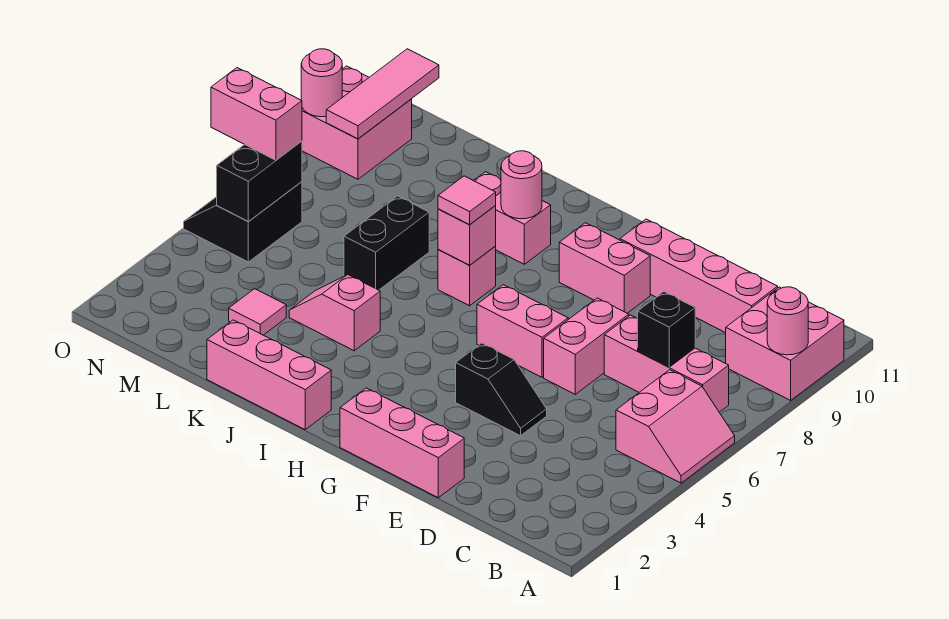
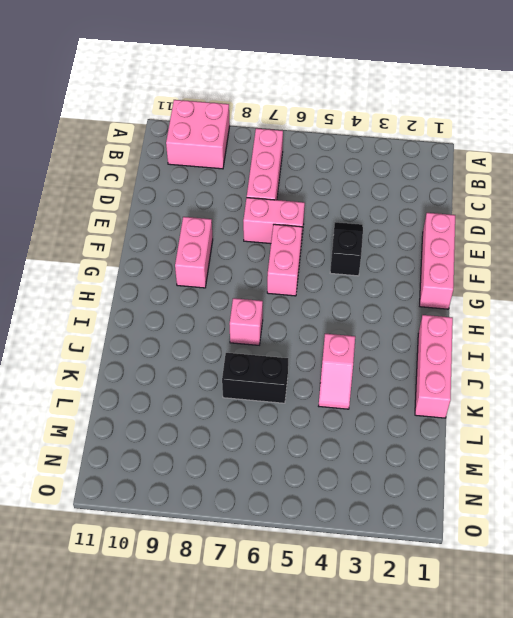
none -> pink 2x2 slope [616,370,735,483]
none -> pink 1x4 brick [620,219,778,333]
none -> pink 1x2 brick [474,172,551,264]

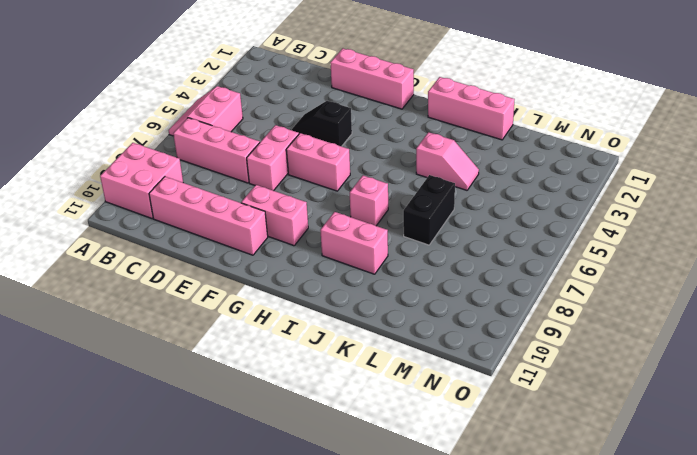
none -> pink 1x1 tile [229,289,286,335]
none -> black 2x2 slope [184,182,302,262]
none -> pink 2x2 brick [302,66,412,179]

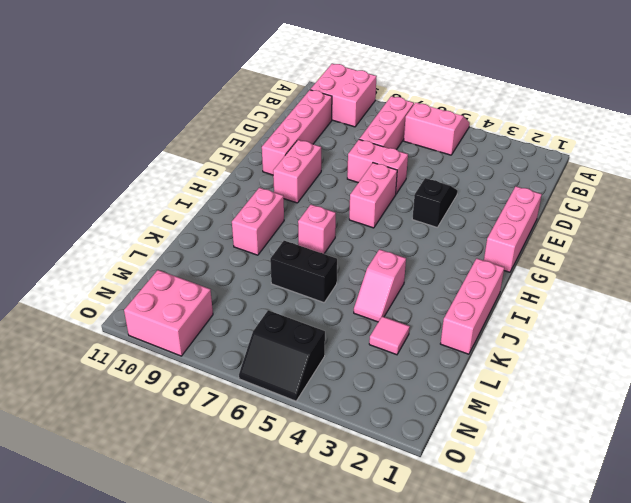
none -> pink 1x1 round brick [767,287,808,355]
none -> black 1x1 brick [638,292,695,367]
none -> pink 1x1 brick [438,206,496,265]

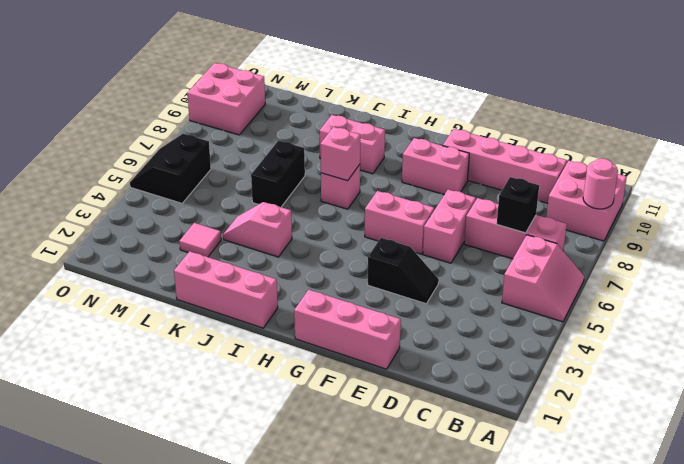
none -> pink 1x1 round brick [501,151,542,219]
none -> black 1x2 brick [217,141,302,221]
none -> pink 1x3 tile [326,49,439,139]

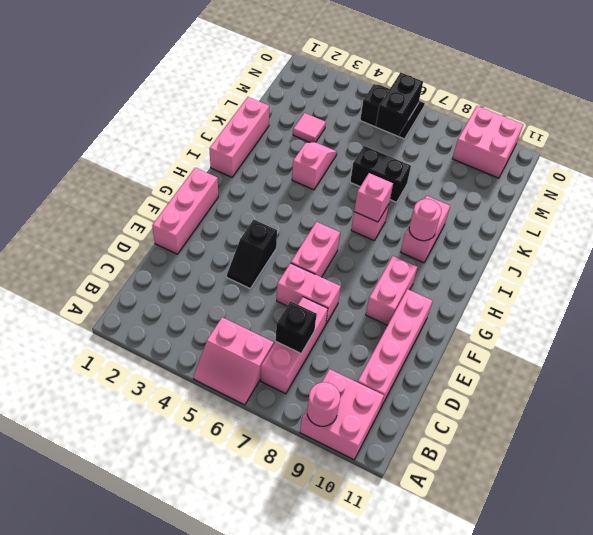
black 1x2 brick [376,73,423,136] -> black 1x2 brick turned to [217,141,302,221]
none -> pink 1x3 tile [326,49,439,139]
none -> pink 1x1 round brick [301,49,342,117]
none -> pink 1x1 tile [438,176,496,225]

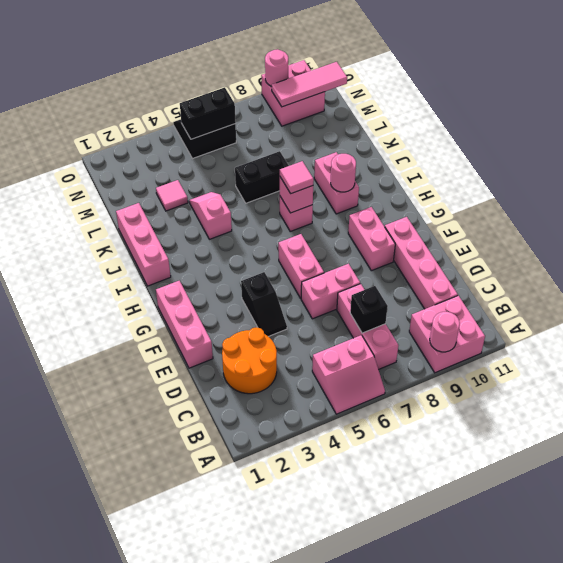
orange 2x2 round brick [222,327,277,394] -> none
none -> pink 1x2 brick [211,68,302,160]

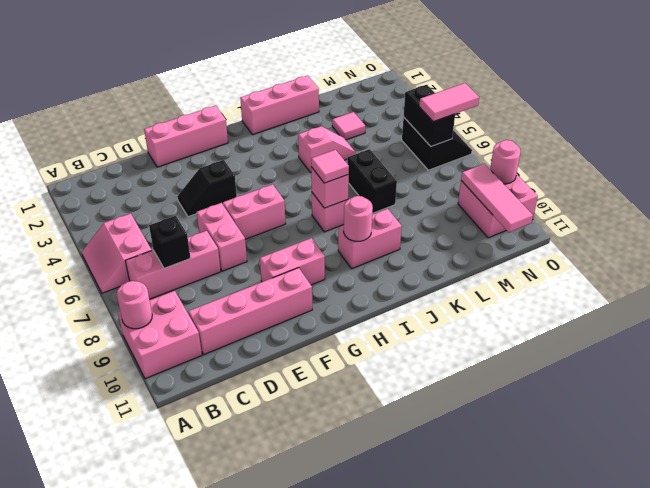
pink 1x2 tile [419,83,479,122] -> pink 1x2 brick [211,68,302,160]

